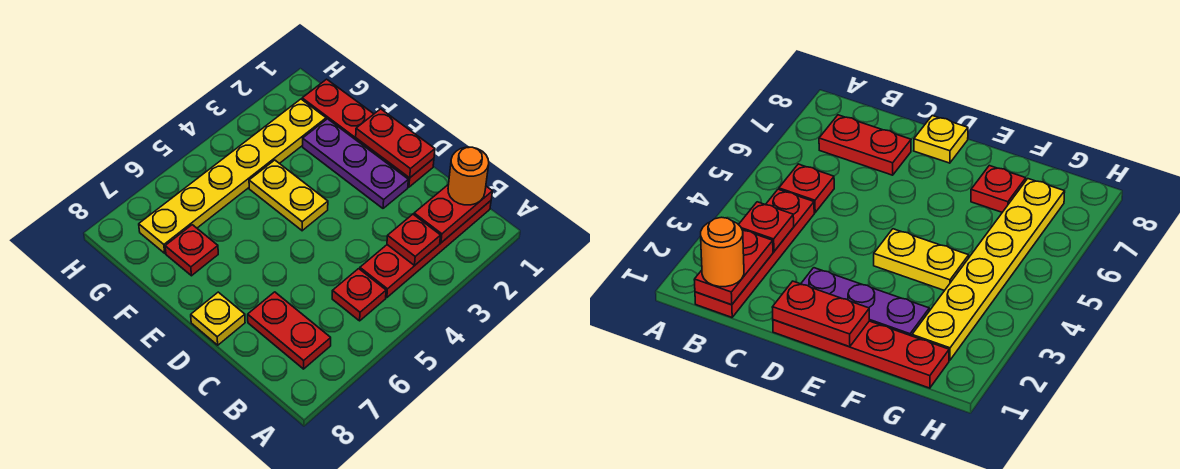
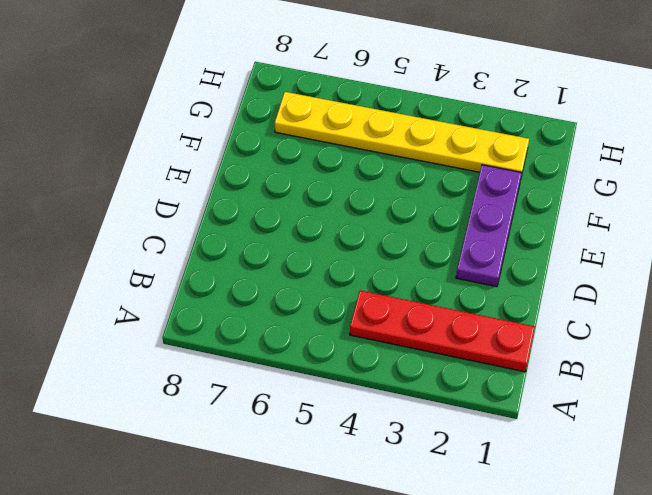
none -> red 1x1 plate [332,269,386,321]
none -> red 1x2 plate [248,292,331,369]
none -> red 1x4 plate [302,79,434,187]

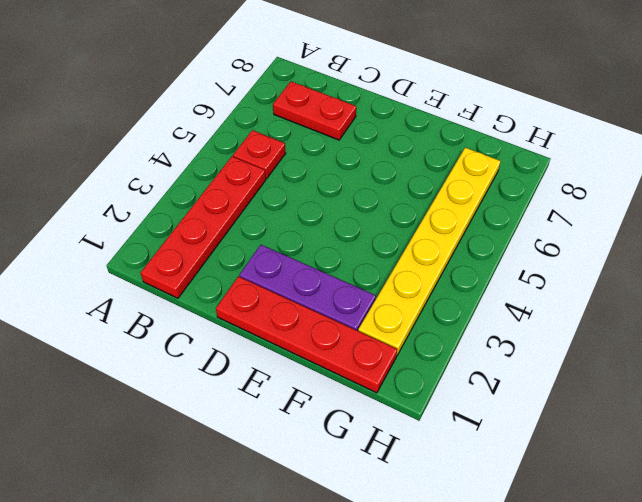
none -> yellow 1x1 plate [191,292,245,345]
none -> yellow 1x2 plate [249,160,328,231]
none -> red 1x1 plate [165,225,218,276]

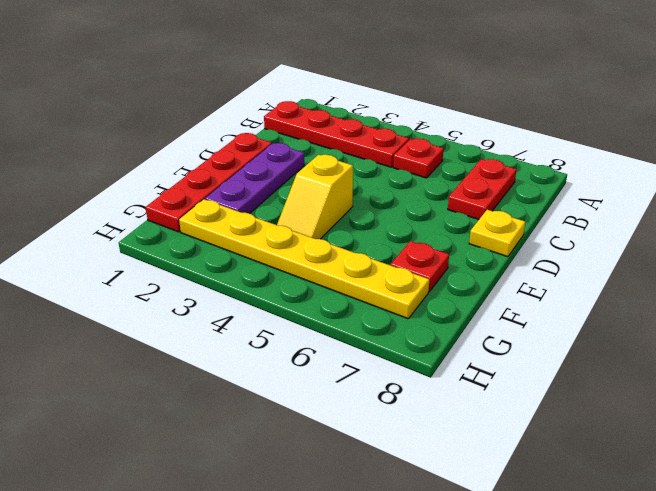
yellow 1x2 slope [277,155,353,239] -> yellow 1x2 plate [249,160,328,231]
none -> red 1x2 plate [414,184,492,243]
none -> red 1x1 plate [387,214,441,265]
none -> red 1x2 plate [356,109,435,178]

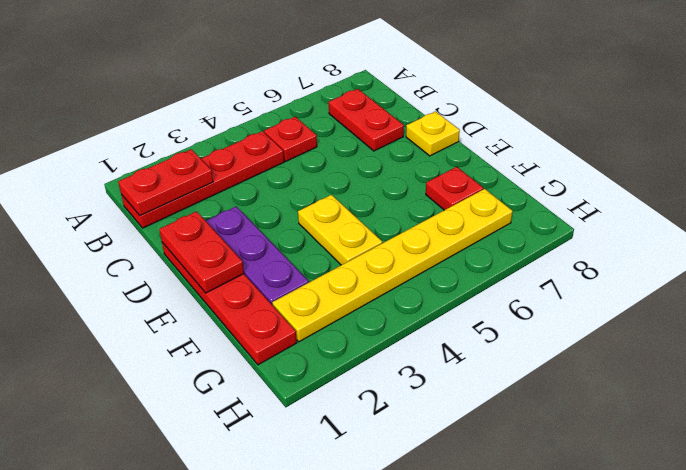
none -> red 1x1 plate [387,214,441,265]
none -> orange 1x1 round brick [448,147,489,205]

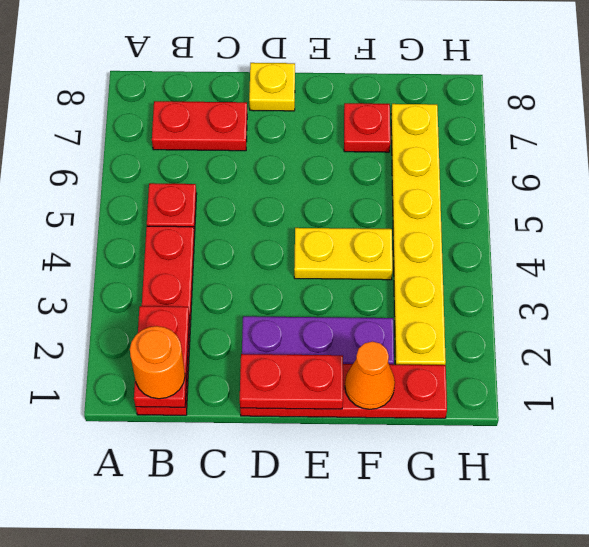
orange 1x1 cone [345,342,395,409] -> none
none -> red 1x1 plate [387,214,441,265]

